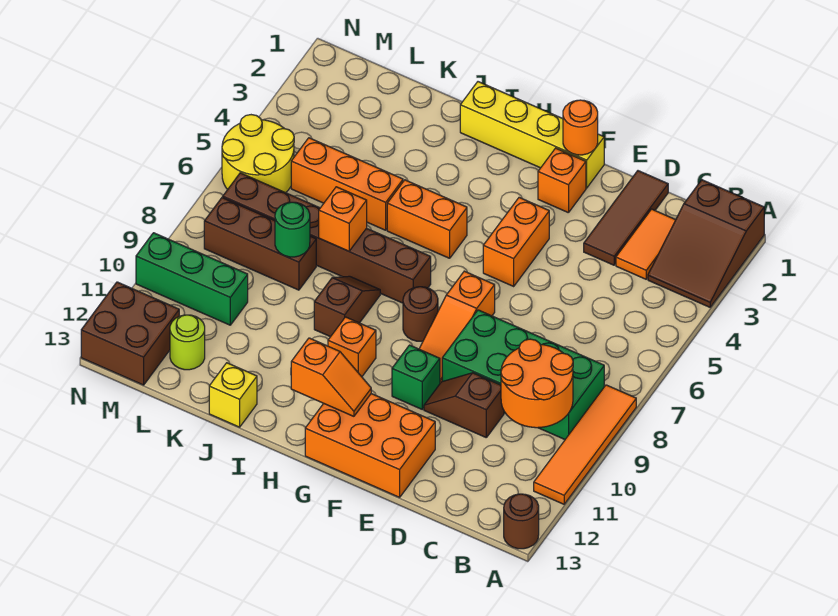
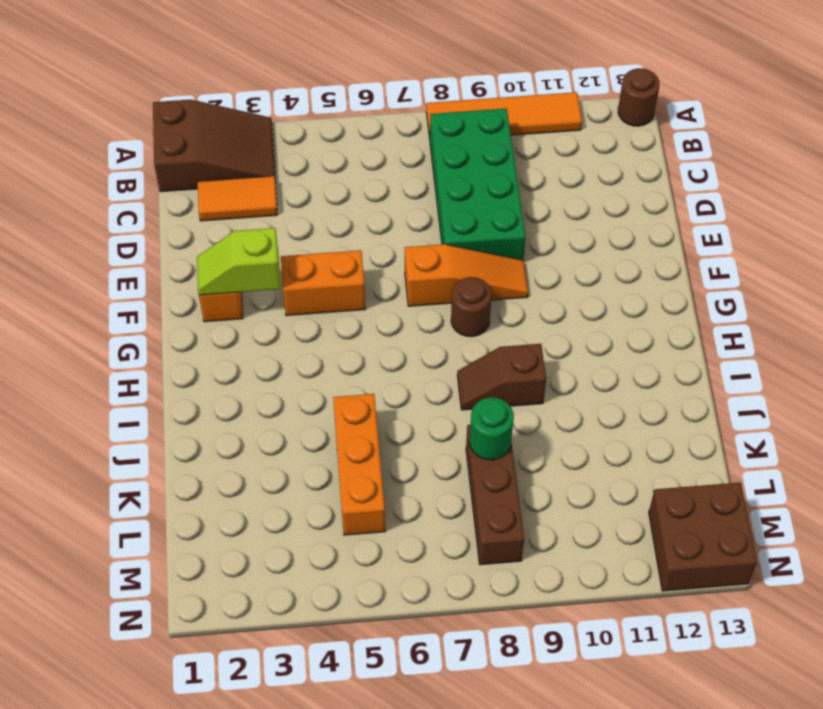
lime 1x2 slope [197,228,281,295] -> none
none -> brown 1x3 tile [584,171,668,265]
none -> brown 1x2 slope [424,373,504,437]
none -> orange 2x3 brick [305,394,435,497]
none -> yellow 1x4 brick [460,82,604,188]

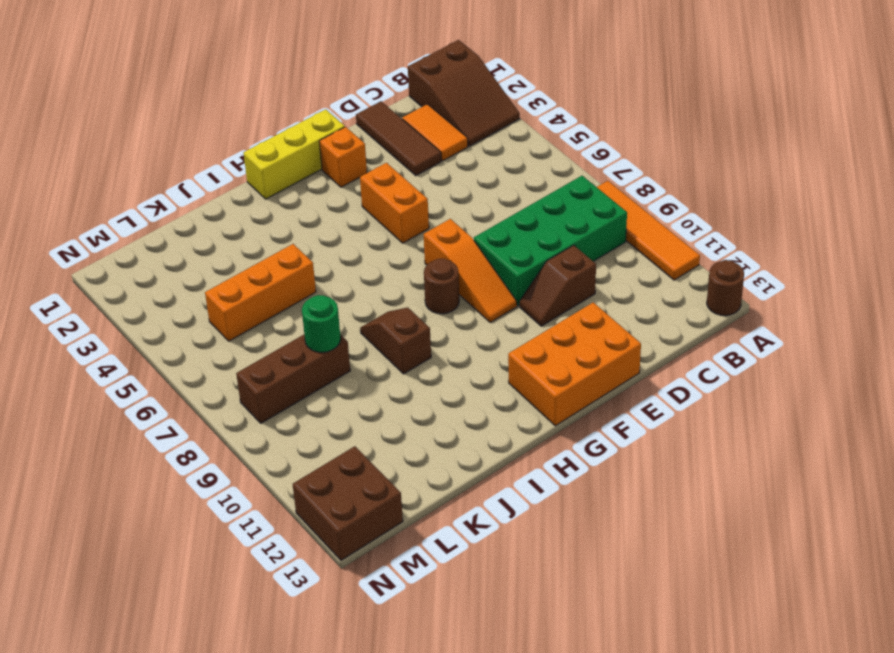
yellow 1x3 brick [244,109,345,199] -> yellow 1x4 brick [460,82,604,188]
none -> green 1x1 brick [392,345,440,409]
none -> orange 1x2 brick [387,180,467,258]
none -> brown 1x6 brick [223,173,431,303]
none -> orange 1x1 brick [328,317,376,377]

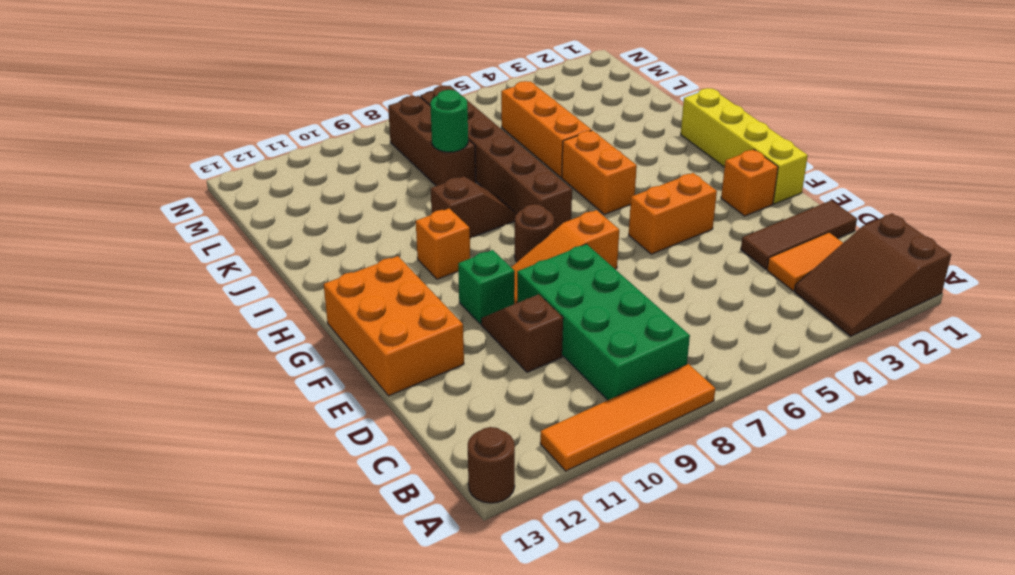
none -> yellow 1x1 brick [209,363,257,427]
none -> green 1x3 brick [136,233,248,325]
none -> lime 1x1 round brick [170,315,205,370]
none -> yellow 2x2 round brick [222,115,294,193]

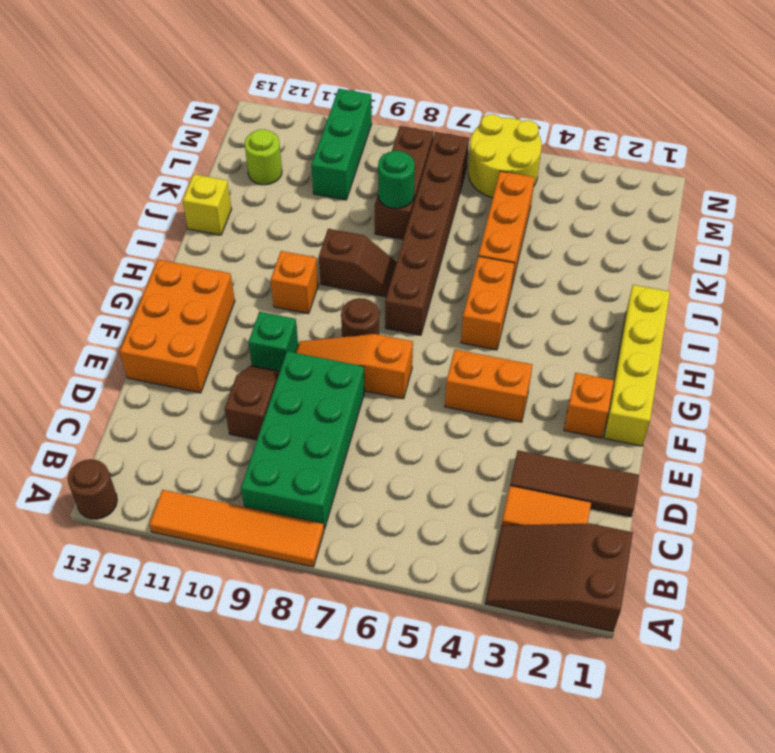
none -> brown 2x2 brick [81,282,179,385]
none -> orange 2x2 round brick [501,339,573,428]
none -> orange 1x1 round brick [563,100,598,155]
none -> orange 1x2 slope [291,338,371,416]

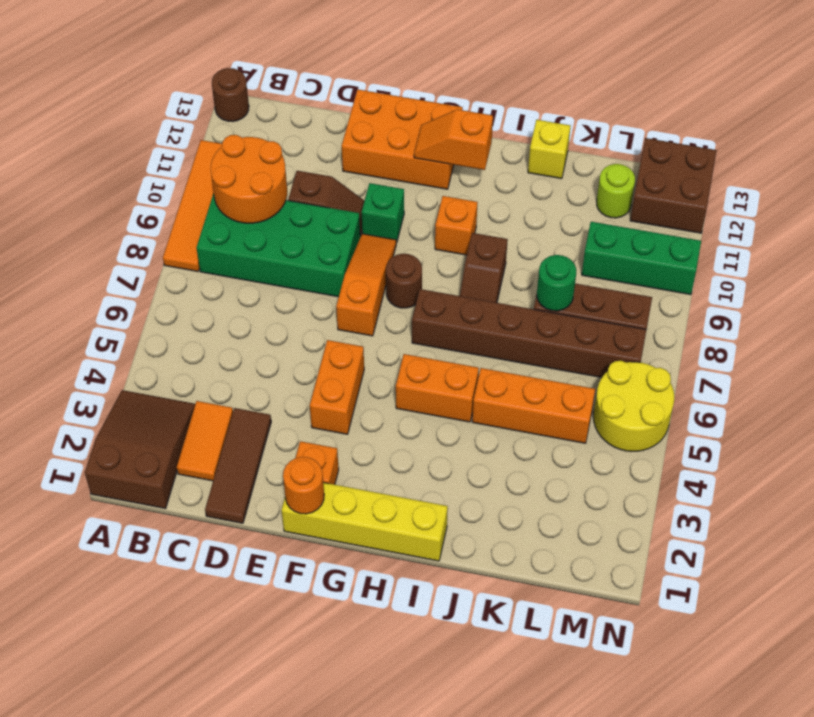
none -> orange 1x1 brick [319,187,367,251]

